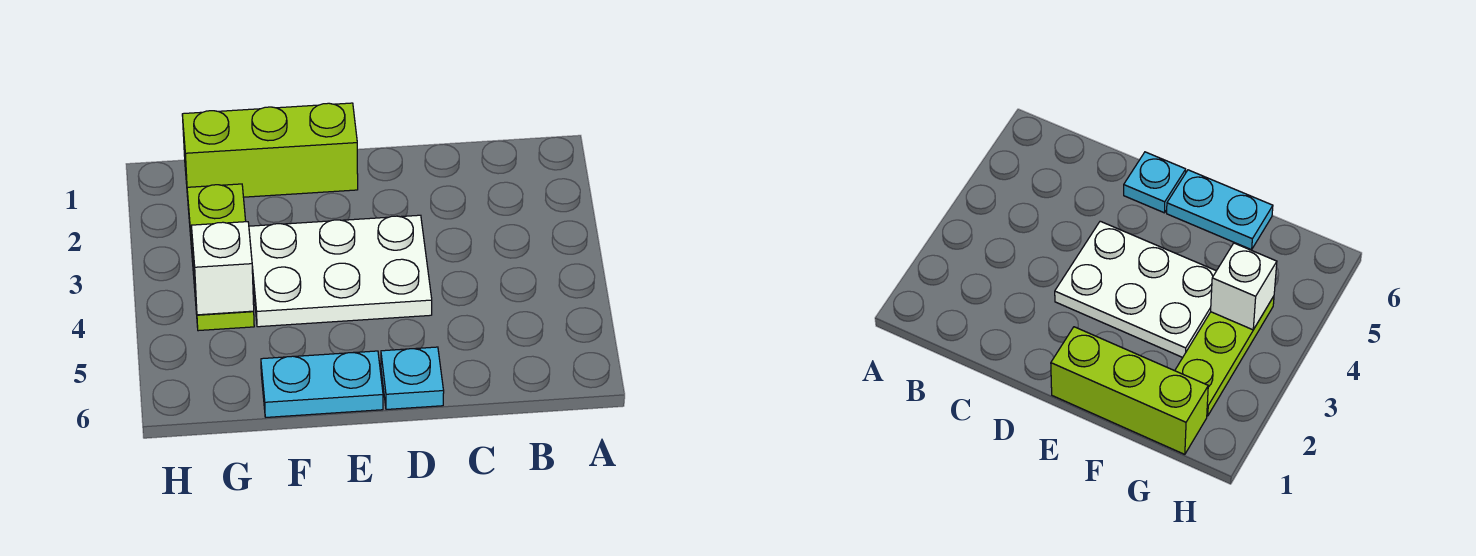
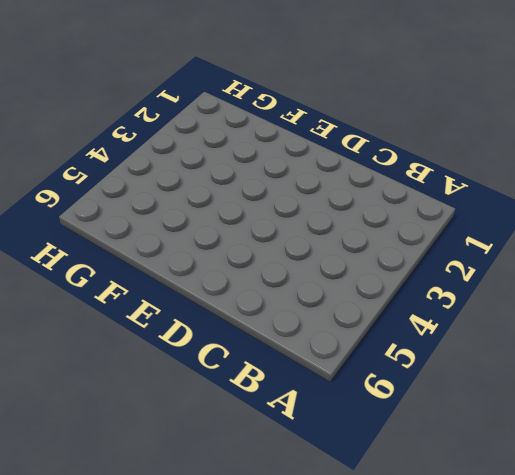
none -> white 2x3 plate [249,215,432,327]
none -> cyan 1x1 plate [381,347,444,409]

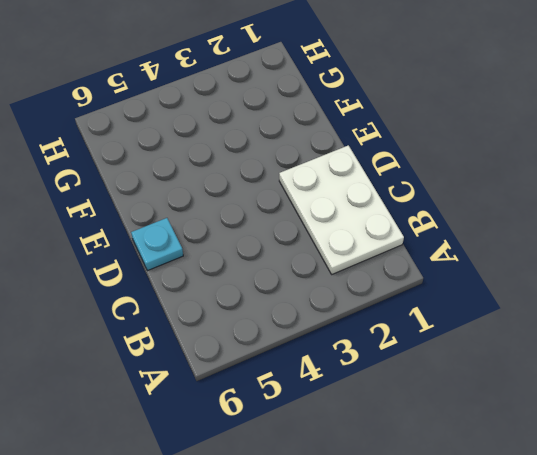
white 2x3 plate [279,145,404,274] -> white 2x3 plate moved to [249,215,432,327]
none -> lime 1x3 brick [182,103,358,197]
none -> cyan 1x2 plate [261,351,383,417]

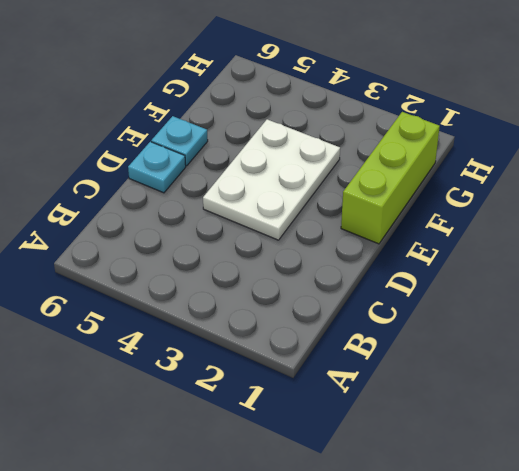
cyan 1x1 plate [151,116,208,166] -> cyan 1x2 plate [261,351,383,417]
none -> lime 1x3 plate [187,184,254,331]
none -> white 1x1 brick [191,222,254,315]

